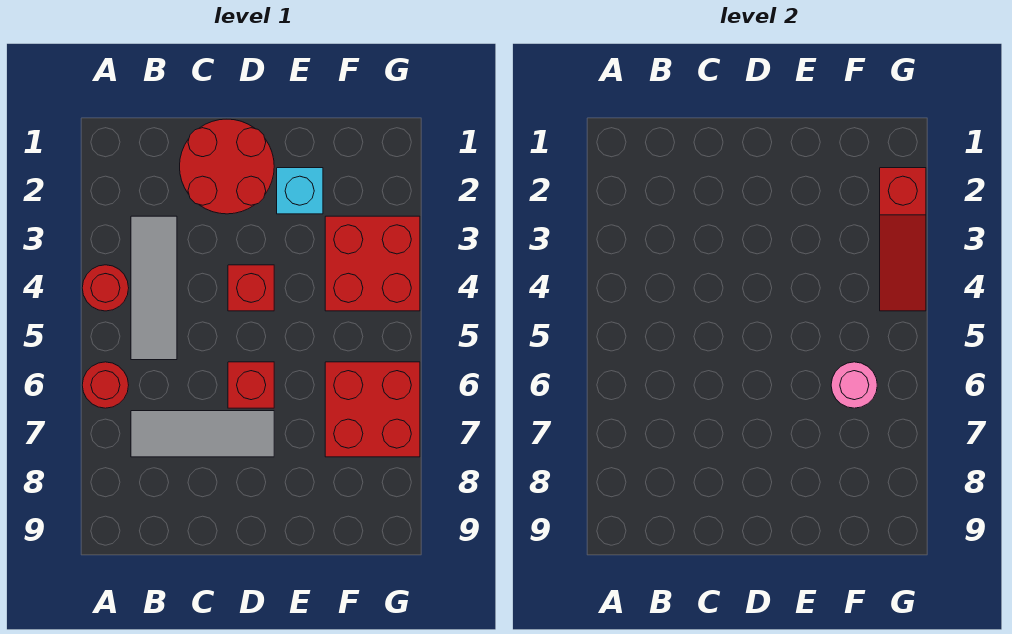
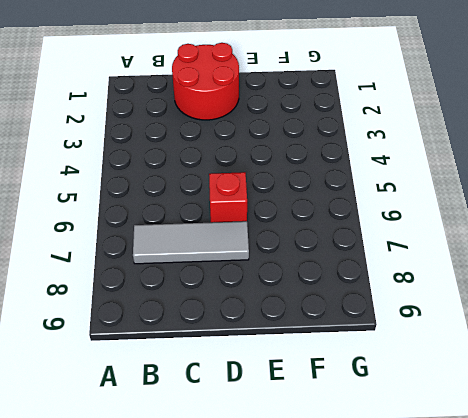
none -> red 1x1 round brick [82,265,129,311]
none -> red 1x1 round brick [82,362,129,408]
none -> grey 1x3 tile [131,216,177,360]

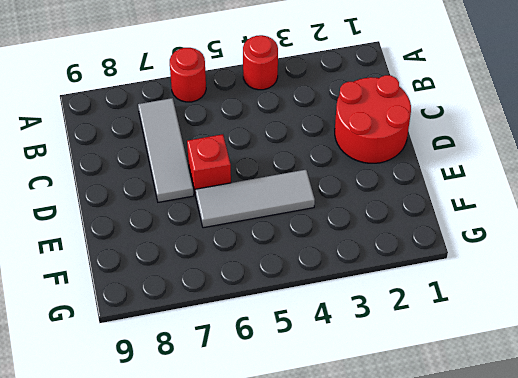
grey 1x3 tile [195,170,315,228] -> grey 1x3 tile moved to [131,216,177,360]
none -> red 1x1 brick [228,265,274,311]
none -> cyan 1x1 brick [277,168,323,214]
none -> red 2x2 brick [325,216,420,311]

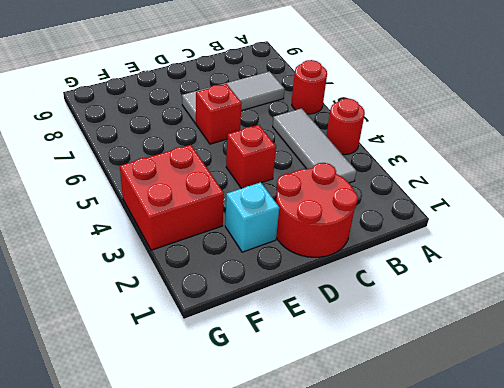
none -> red 2x2 brick [325,362,420,457]
none -> pink 1x1 round brick [831,362,877,408]
none -> red 1x3 slope [880,168,926,311]

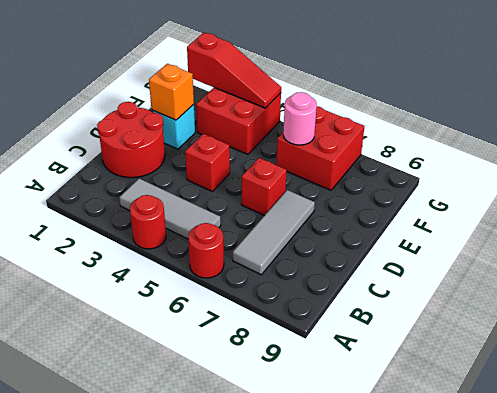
orange 1x1 brick [149,64,194,120] -> none

